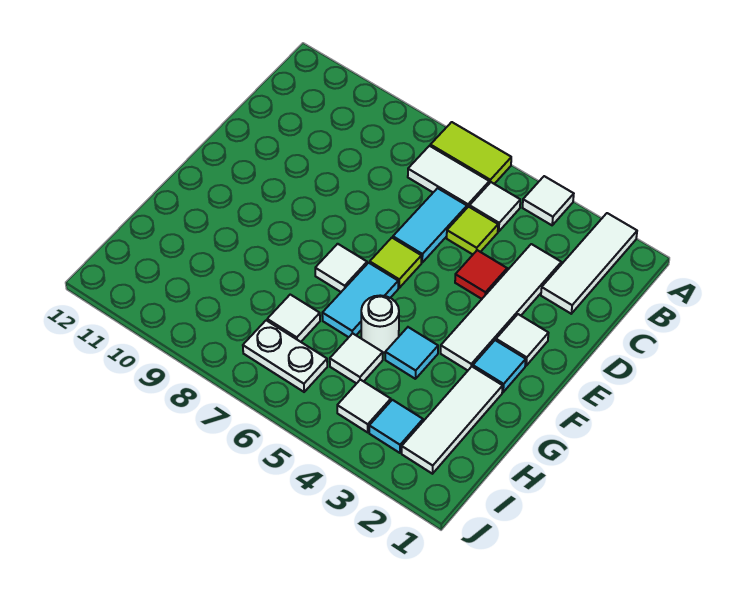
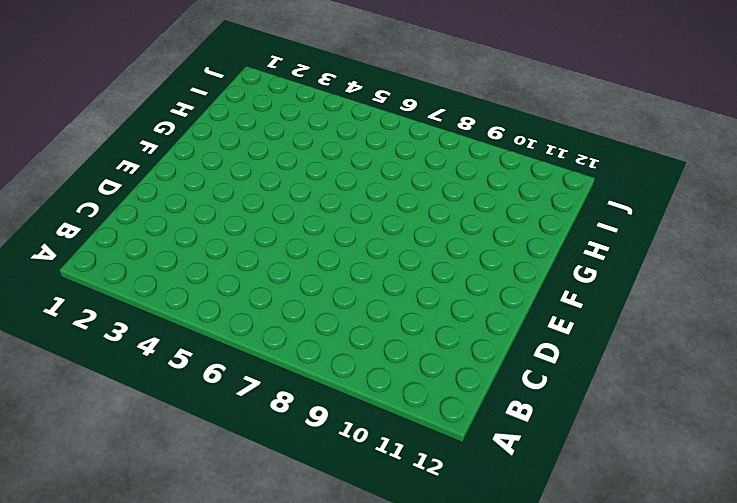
none -> white 1x3 tile [541,213,637,314]
none -> white 1x1 tile [522,176,574,225]
none -> lime 1x2 tile [430,122,511,184]

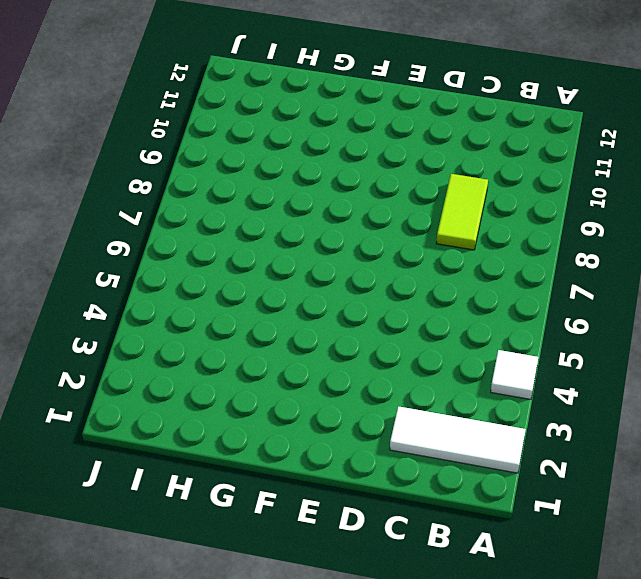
lime 1x2 tile [436,174,488,250] -> lime 1x2 tile moved to [430,122,511,184]
none -> white 1x1 tile [470,182,520,231]
none -> white 1x2 tile [408,146,489,208]
none -> white 1x4 tile [441,244,561,370]

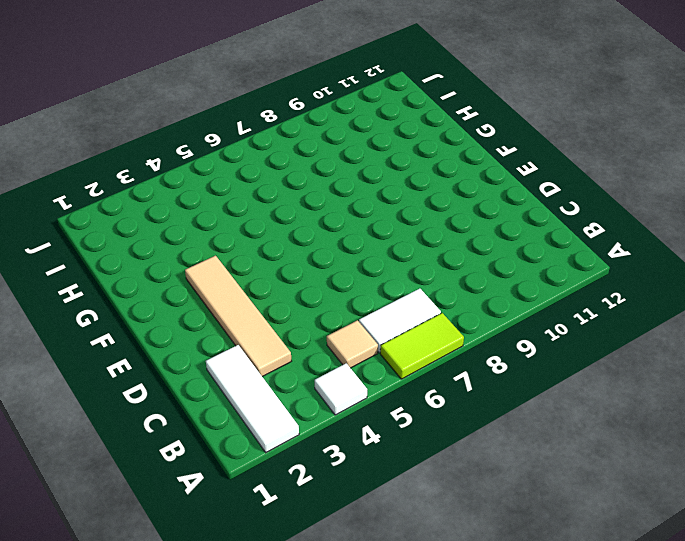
tan 1x1 tile [327,320,378,368] -> white 1x1 tile [470,182,520,231]
tan 1x4 tile [185,256,291,377] -> white 1x4 tile [441,244,561,370]
none -> lime 1x1 tile [447,207,498,254]
none -> cyan 1x2 tile [393,188,467,262]
none -> red 1x1 tile [455,250,507,299]

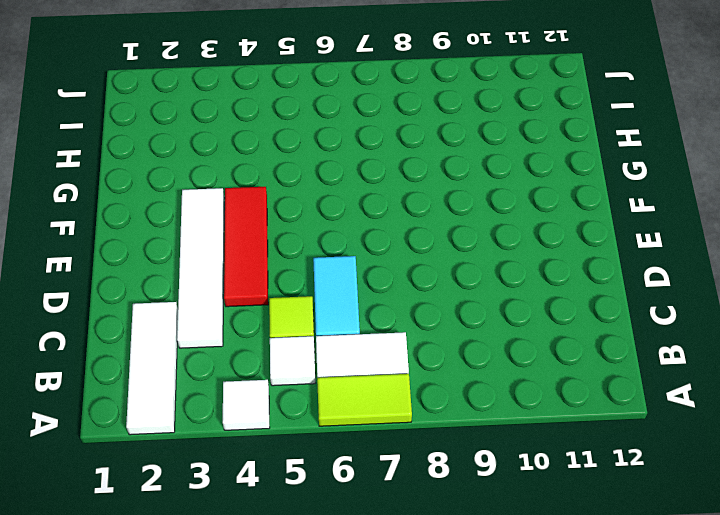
red 1x3 tile [224,187,268,307] -> red 1x1 tile [455,250,507,299]
none -> white 1x1 tile [496,314,548,366]
none -> lime 1x1 tile [370,238,421,288]
none -> cyan 1x1 tile [473,340,526,392]

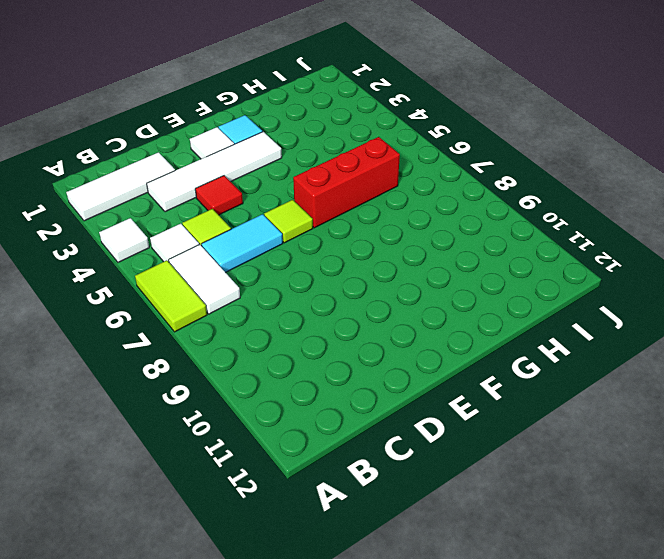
red 1x3 brick [293,137,400,228] -> cyan 1x2 tile [322,263,398,337]
none -> white 1x1 tile [315,244,367,292]
none -> white 1x3 tile [402,367,503,474]
none -> cyan 1x1 tile [385,327,438,379]

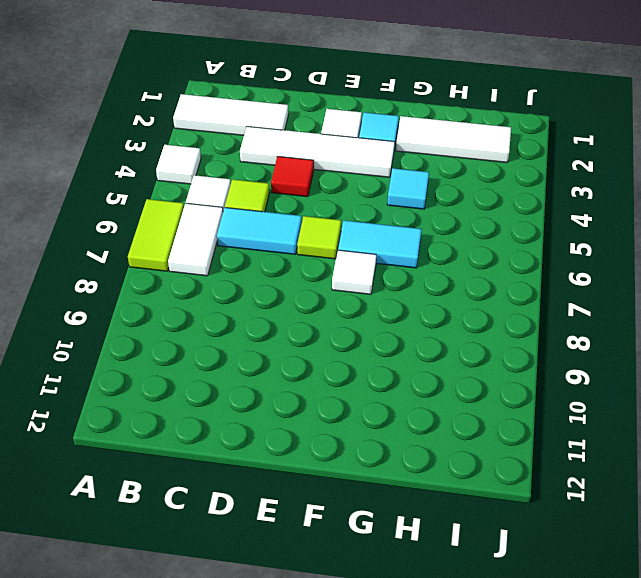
none -> white 1x1 round brick [361,295,399,353]
none -> white 1x1 tile [330,333,383,384]
none -> white 1x1 tile [267,295,320,342]

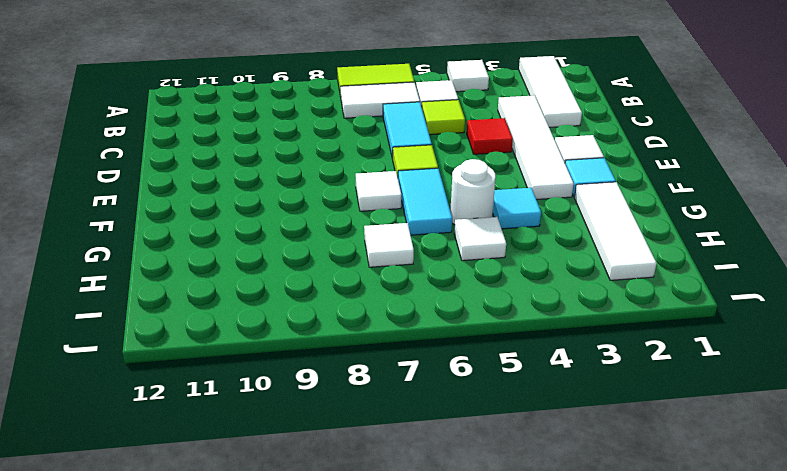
none -> cyan 1x1 tile [369,400,423,453]
none -> white 1x1 tile [337,380,391,432]
none -> white 1x2 plate [243,320,327,392]

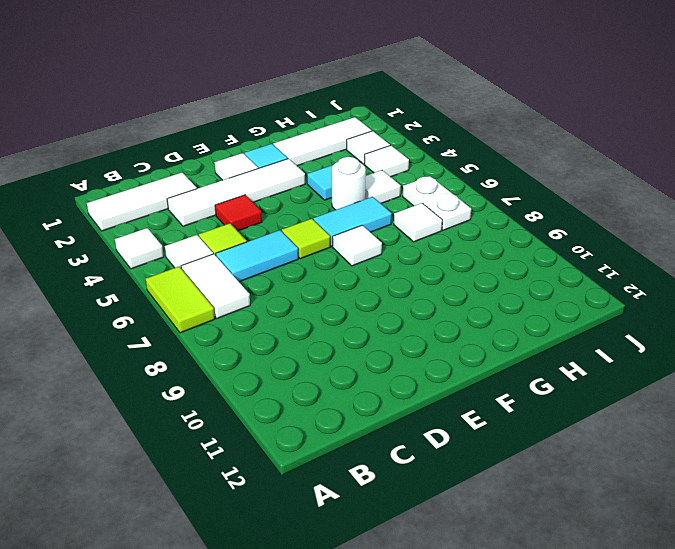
white 1x1 tile [347,131,390,164] -> cyan 1x1 tile [369,400,423,453]

